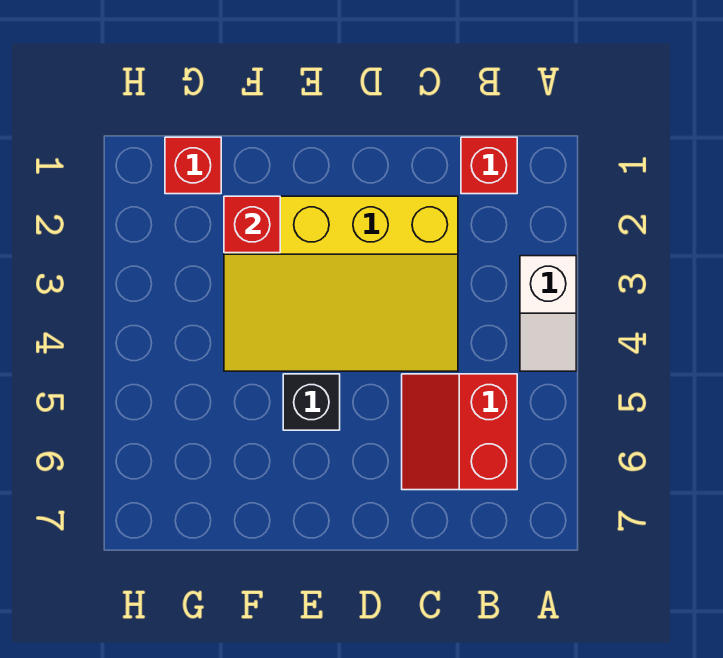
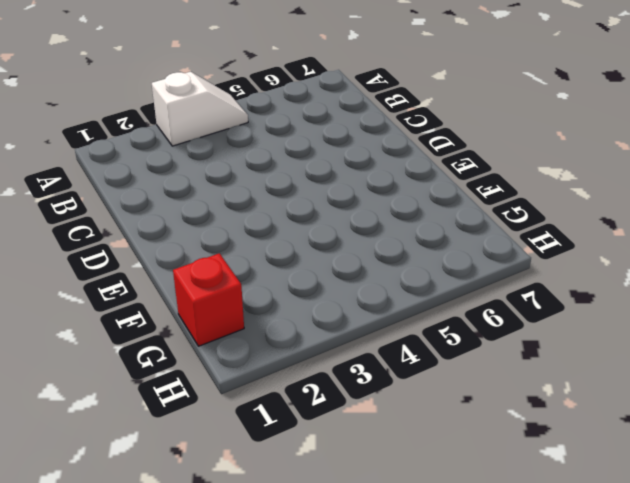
none -> red 1x1 brick [461,137,517,194]
none -> red 2x2 slope [402,374,517,490]

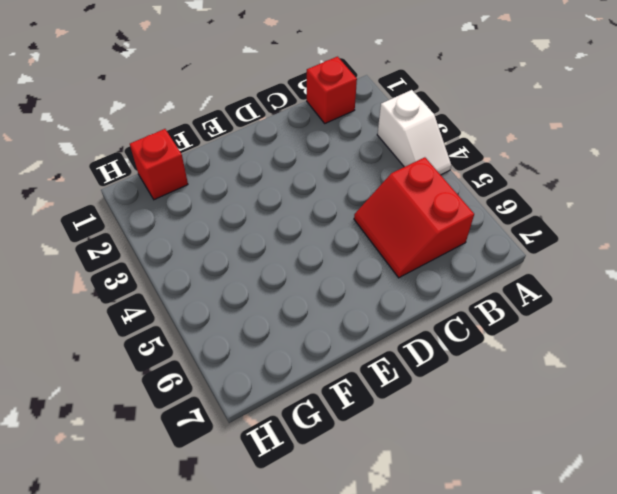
none -> yellow 3x4 slope [224,196,458,371]
none -> black 1x1 brick [283,374,340,430]

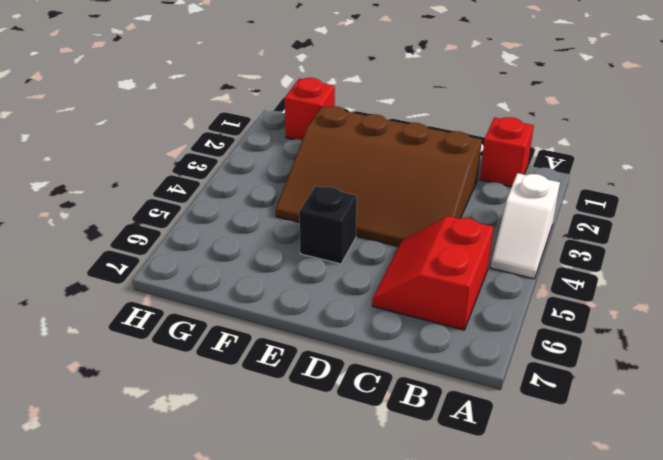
brown 3x4 slope [276,106,482,246] -> yellow 3x4 slope [224,196,458,371]
none -> red 1x1 brick [224,196,280,253]

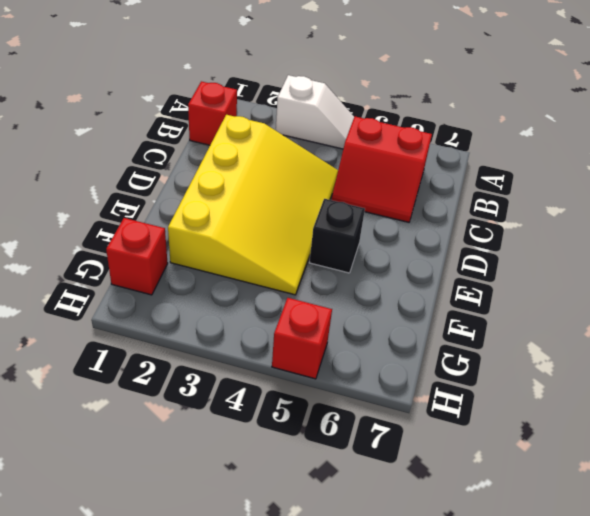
red 1x1 brick [272,298,332,379] -> red 1x1 brick moved to [224,196,280,253]

